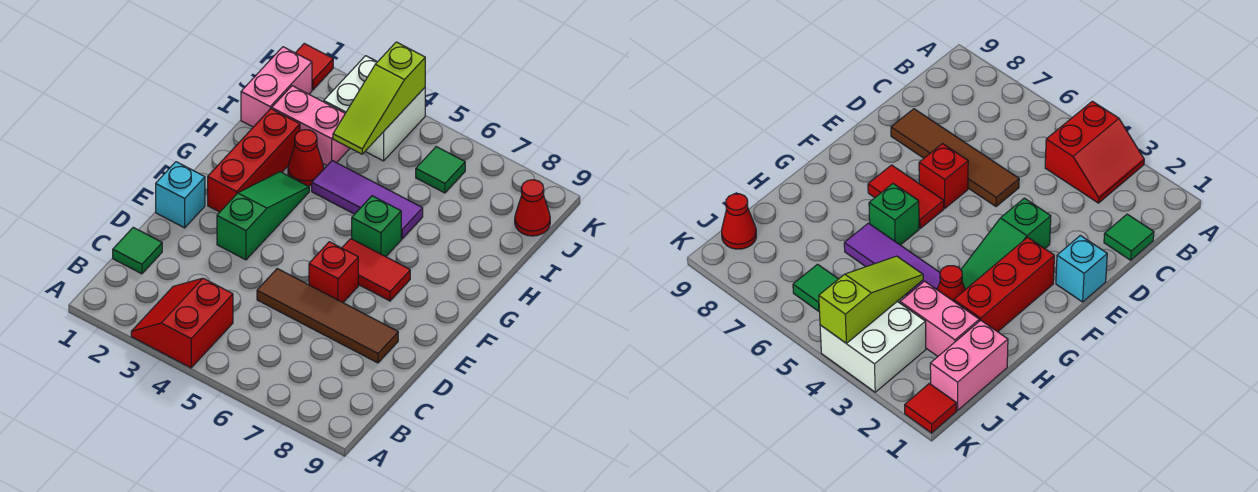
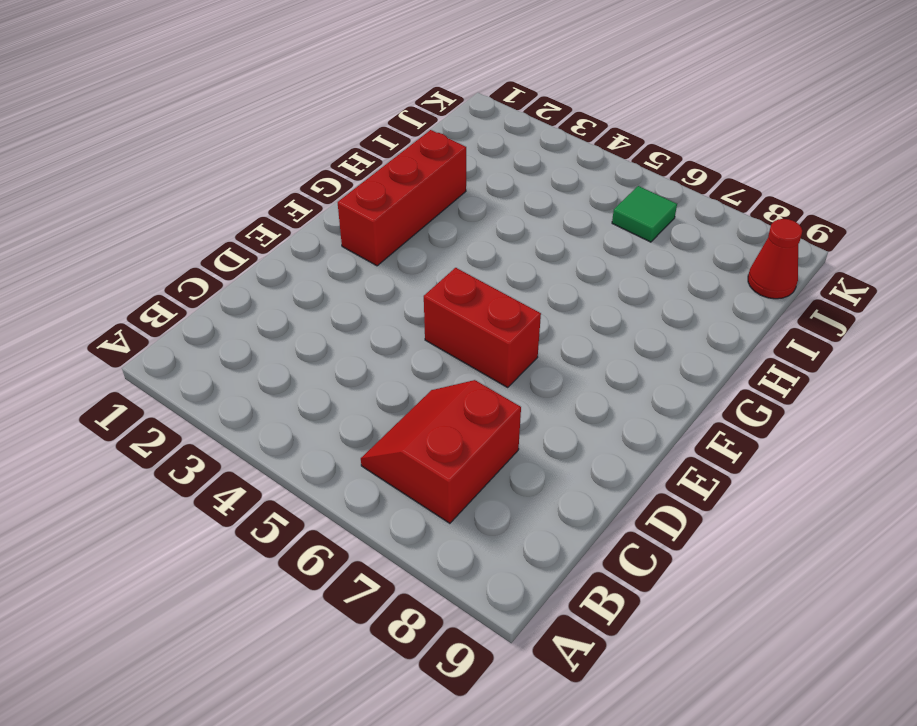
red 2x2 slope [361,380,521,523] -> red 2x2 slope moved to [131,278,233,368]
red 1x2 brick [424,268,541,387] -> red 1x1 brick [309,242,358,302]
none -> green 1x1 tile [113,227,162,274]
none -> brown 1x4 tile [257,269,398,363]
none -> cyan 1x1 brick [156,162,205,228]

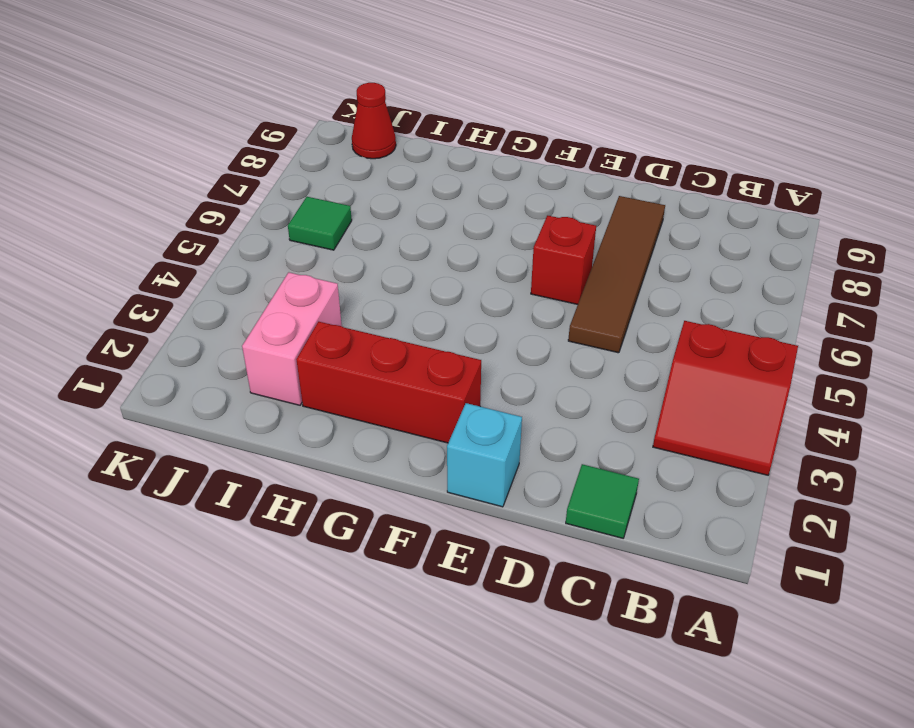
none -> green 1x3 slope [217,172,309,260]
none -> red 1x2 tile [342,239,410,301]
none -> green 1x1 brick [352,196,401,257]

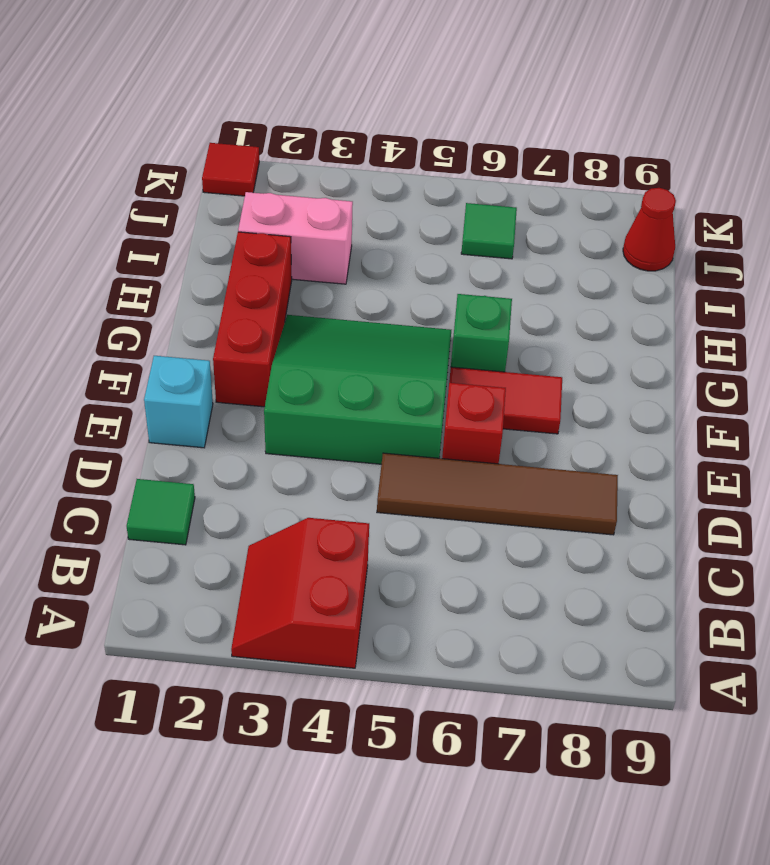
green 3x3 slope [264,315,451,464] -> green 1x3 slope [217,172,309,260]
none -> red 1x1 cone [288,130,324,186]
none -> purple 1x3 tile [312,161,423,239]
none -> pink 1x2 brick [241,47,312,127]

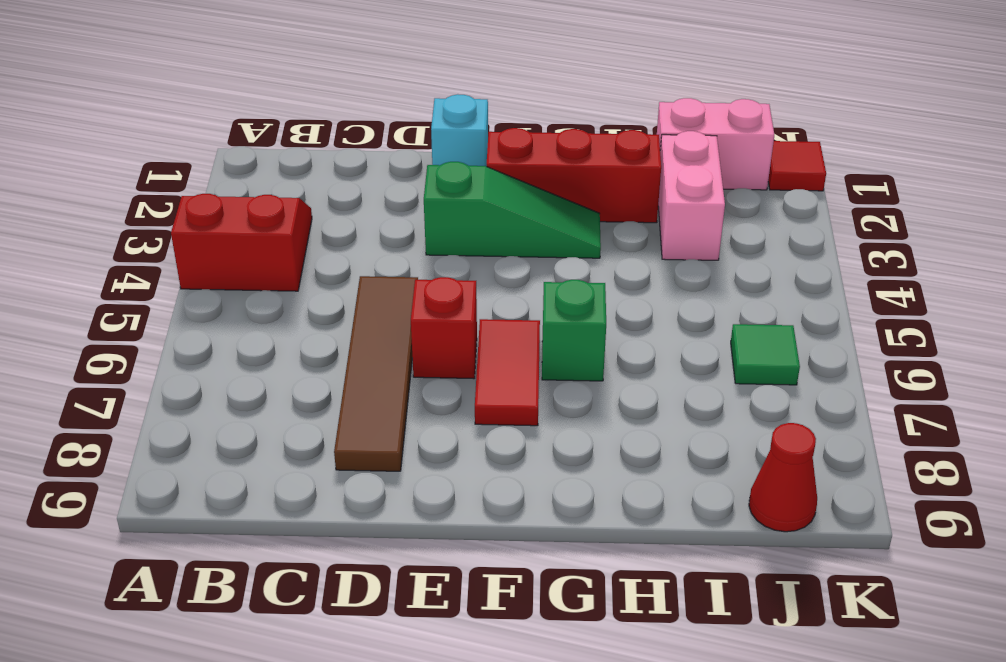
none -> green 1x1 tile [113,227,162,274]
none -> red 1x1 cone [288,130,324,186]
none -> purple 1x3 tile [312,161,423,239]

